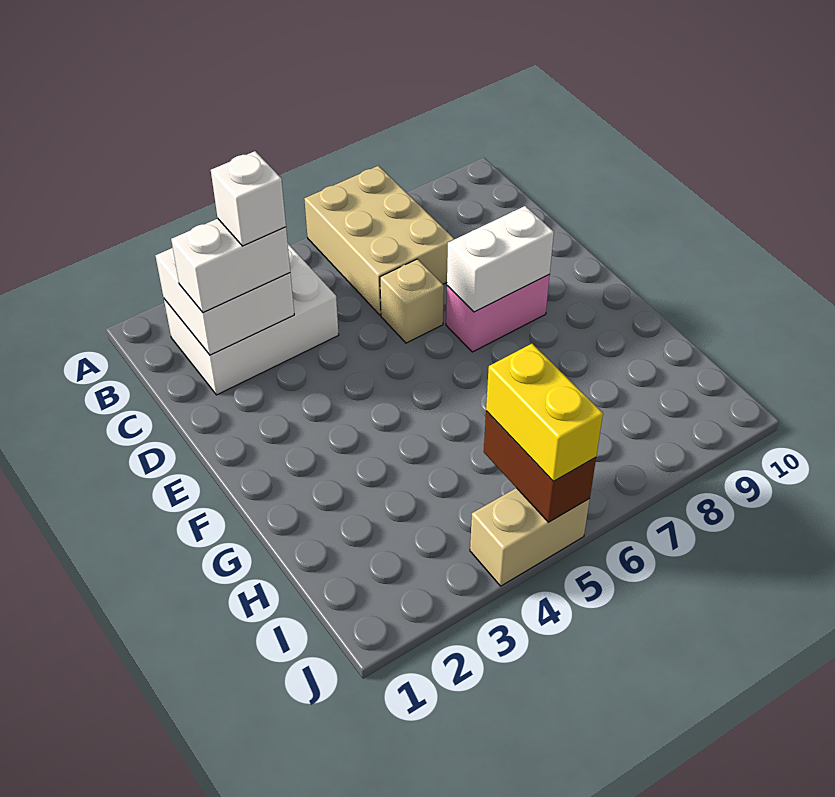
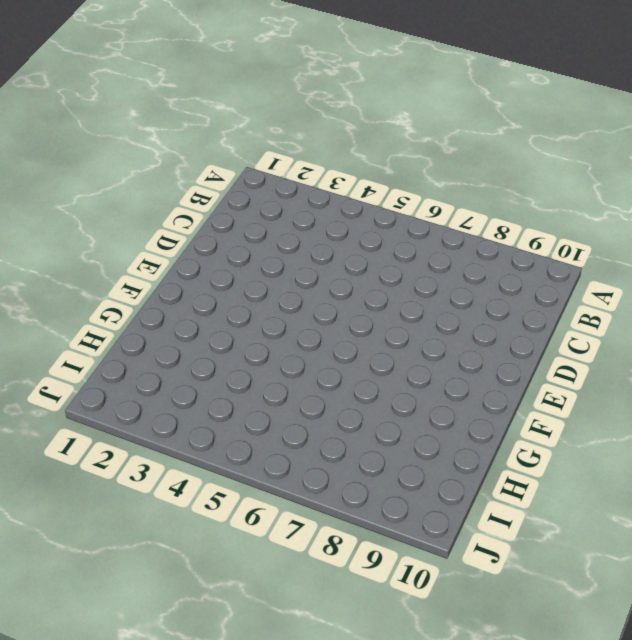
none -> tan 2x3 brick [304,166,454,315]
none -> white 2x3 brick [164,244,339,395]

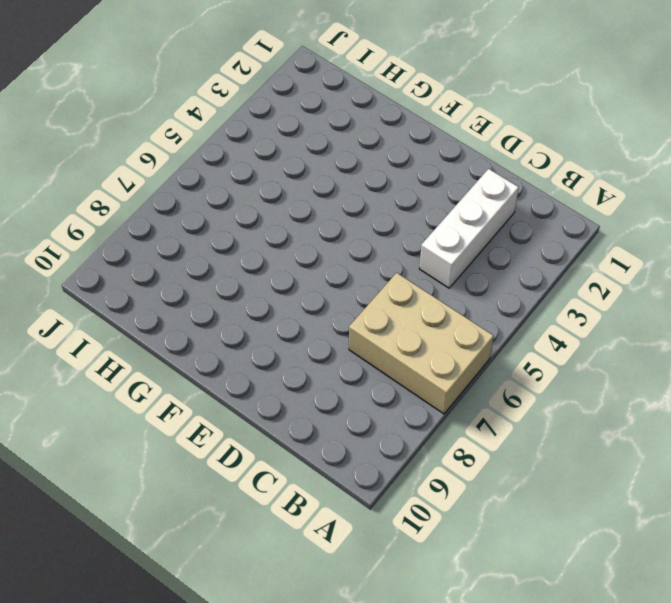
white 1x3 brick [419,169,519,288] -> white 2x3 brick [164,244,339,395]
none -> tan 1x1 brick [380,259,444,343]
none -> pink 1x2 brick [446,275,550,352]

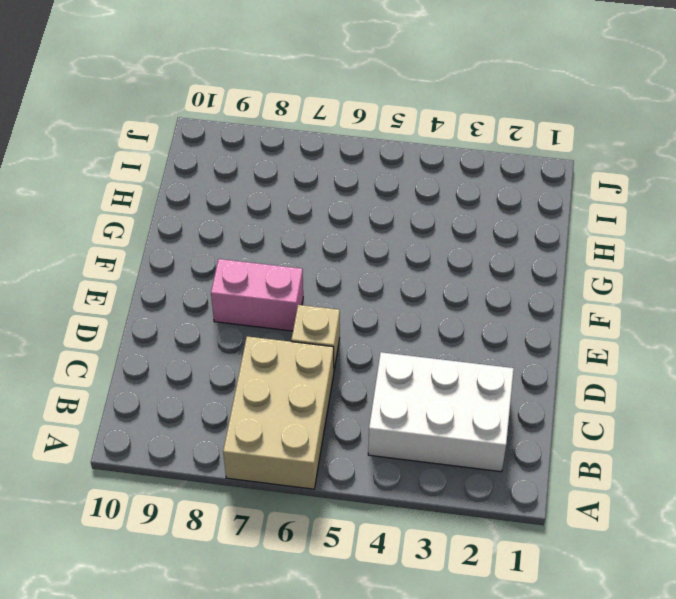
none -> tan 1x2 brick [470,488,590,586]
none -> white 2x2 brick [156,248,294,355]

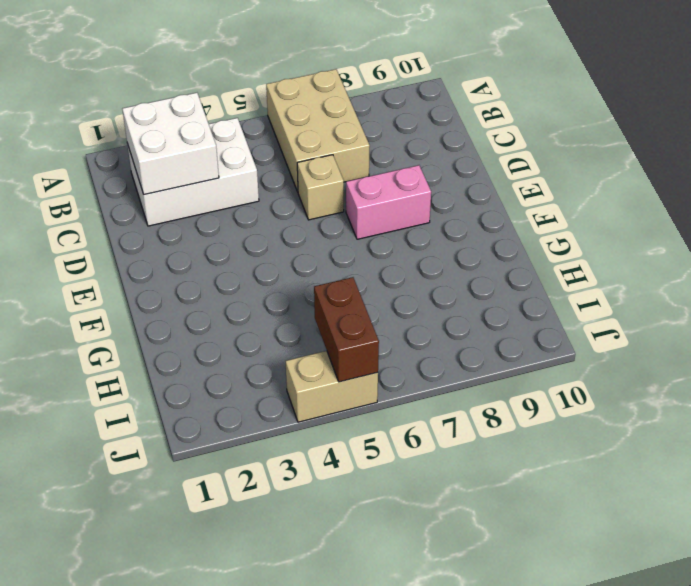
none -> white 1x2 brick [447,206,554,312]
none -> white 1x2 brick [171,219,290,313]

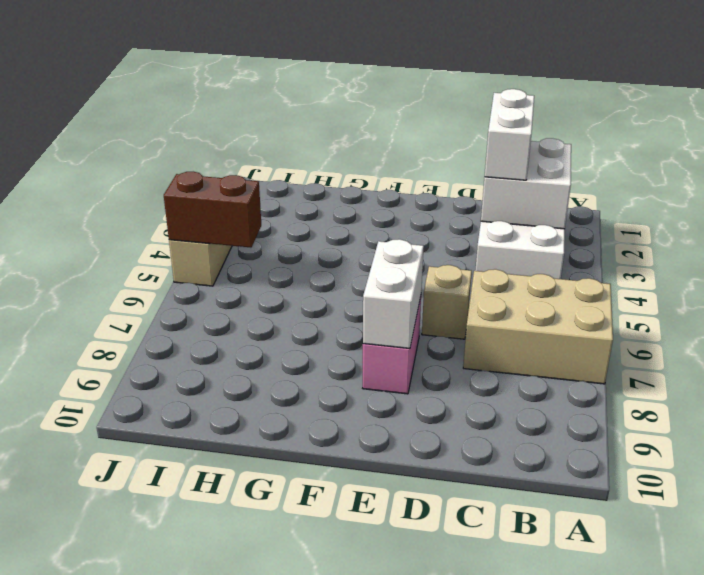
none -> yellow 1x2 brick [486,344,603,481]
none -> white 1x1 brick [211,151,286,246]

